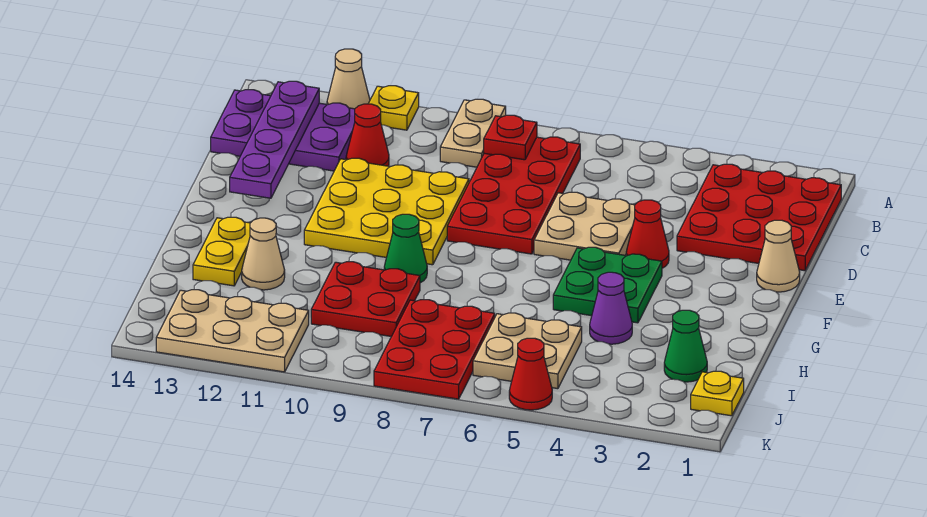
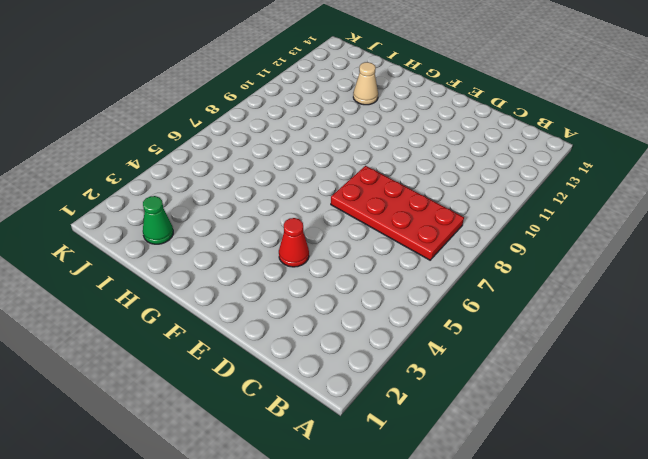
none -> tan 1x2 plate [440,99,506,167]
none -> yellow 1x1 plate [368,86,419,130]
none -> tan 1x1 cone [327,49,370,109]

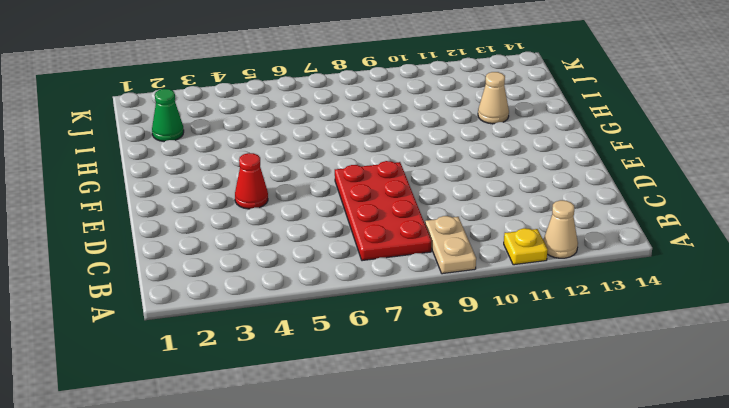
none -> red 3x3 plate [677,164,841,271]
none -> purple 2x3 plate [211,90,355,171]
none -> red 1x1 cone [346,104,389,166]

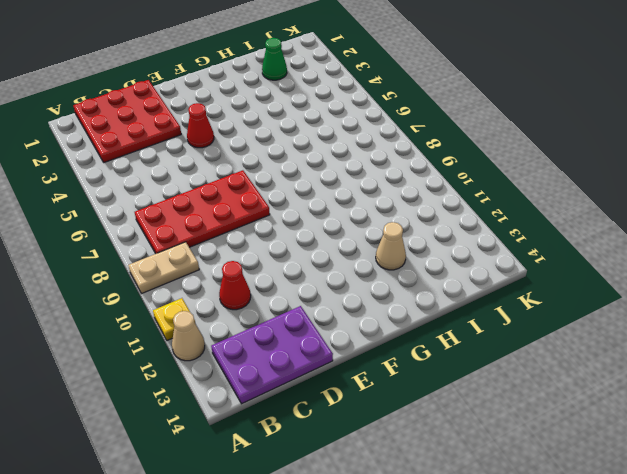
purple 2x3 plate [211,306,333,404] -> purple 2x3 plate turned to [211,90,355,171]
none -> tan 2x2 plate [534,192,635,260]
none -> yellow 3x3 plate [304,158,469,265]
none -> tan 1x1 cone [757,220,800,292]

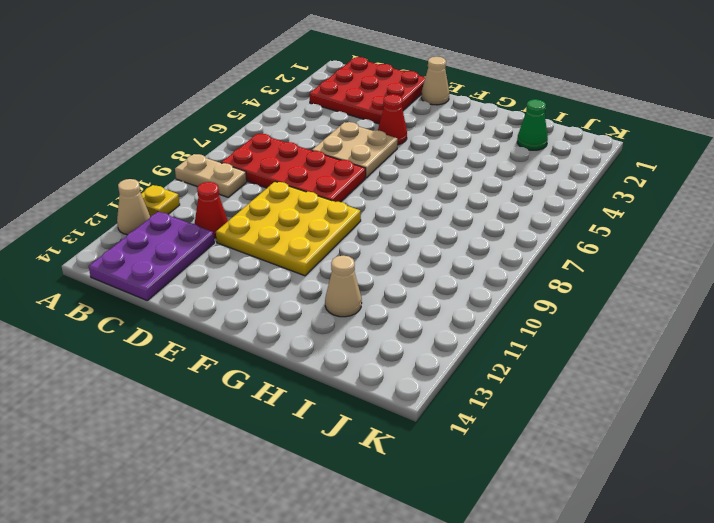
none -> green 2x2 plate [553,247,662,323]
none -> green 1x1 cone [384,214,427,283]
none -> yellow 1x2 plate [193,217,250,286]

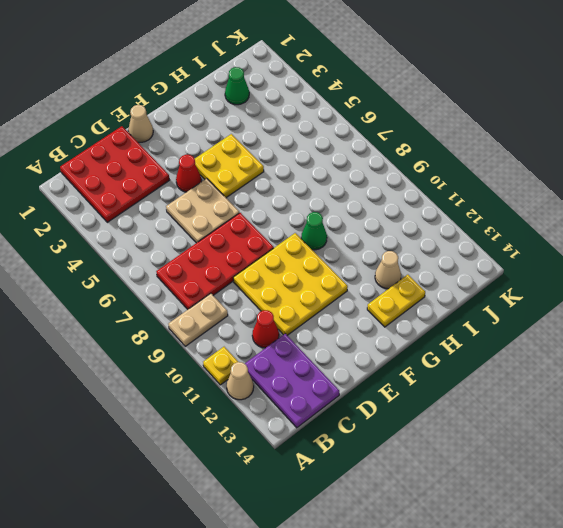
yellow 2x2 plate [195,134,264,198] -> green 2x2 plate [553,247,662,323]
none -> purple 1x1 cone [590,272,632,344]
none -> red 2x2 plate [311,262,420,337]
none -> tan 2x2 plate [473,313,582,389]

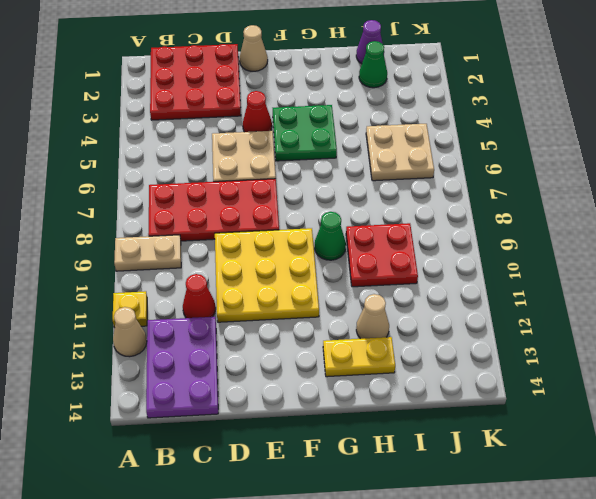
purple 1x1 cone [356,20,384,64] -> purple 1x1 cone moved to [590,272,632,344]
none -> red 2x3 plate [374,300,495,399]
none -> yellow 1x1 plate [691,371,744,416]
none -> tan 2x3 plate [156,290,309,372]

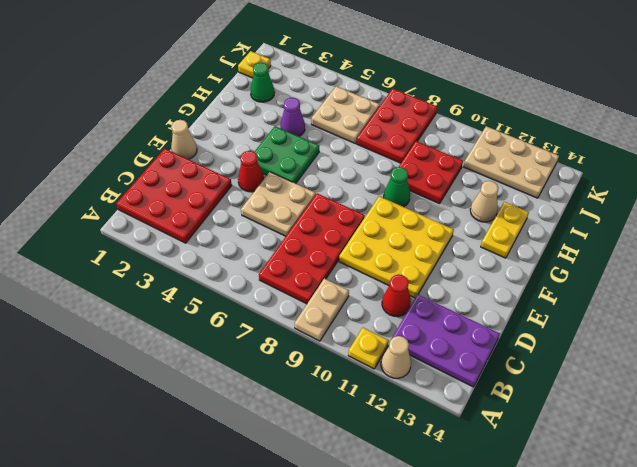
none -> red 1x1 cone [509,338,552,410]
none -> red 1x1 plate [484,115,537,160]
none -> purple 1x4 plate [230,81,319,198]

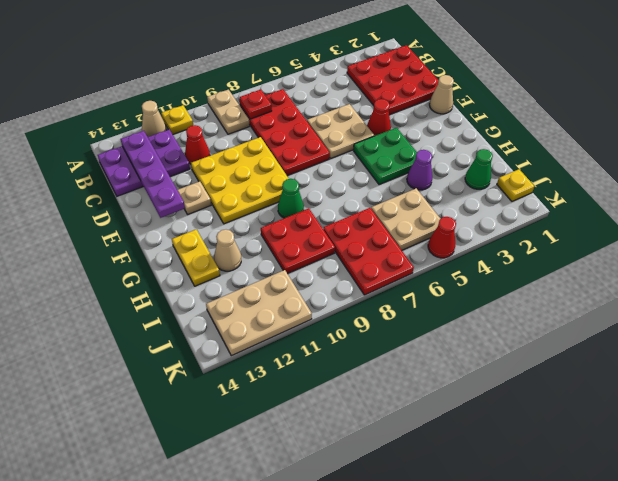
tan 1x1 plate [178,181,211,215] -> none

